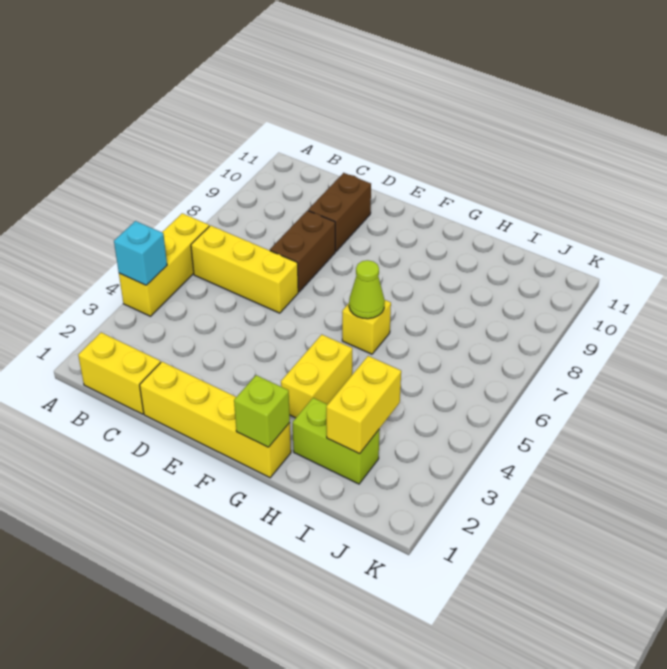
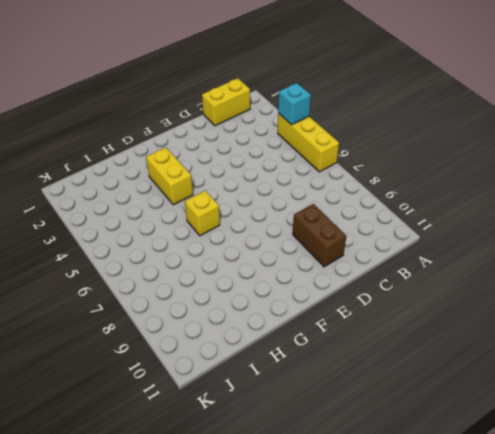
none -> yellow 1x3 brick [191,225,298,313]
none -> yellow 1x4 brick [140,362,291,478]
none -> brown 1x2 brick [270,211,335,292]

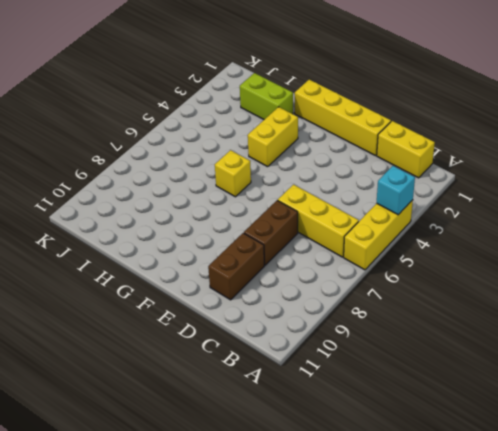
none -> lime 1x1 brick [234,375,290,447]
none -> lime 1x1 cone [349,260,385,319]
none -> yellow 1x2 brick [326,356,401,454]

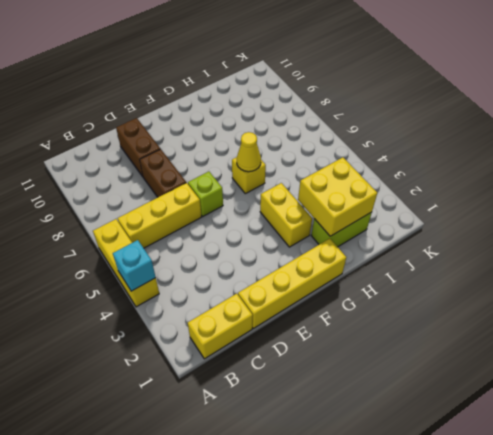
lime 1x1 brick [188,172,223,216] -> lime 1x1 brick moved to [234,375,290,447]
yellow 1x1 cone [237,132,261,172] -> lime 1x1 cone [349,260,385,319]
yellow 2x2 brick [298,157,377,236] -> yellow 1x2 brick [326,356,401,454]

